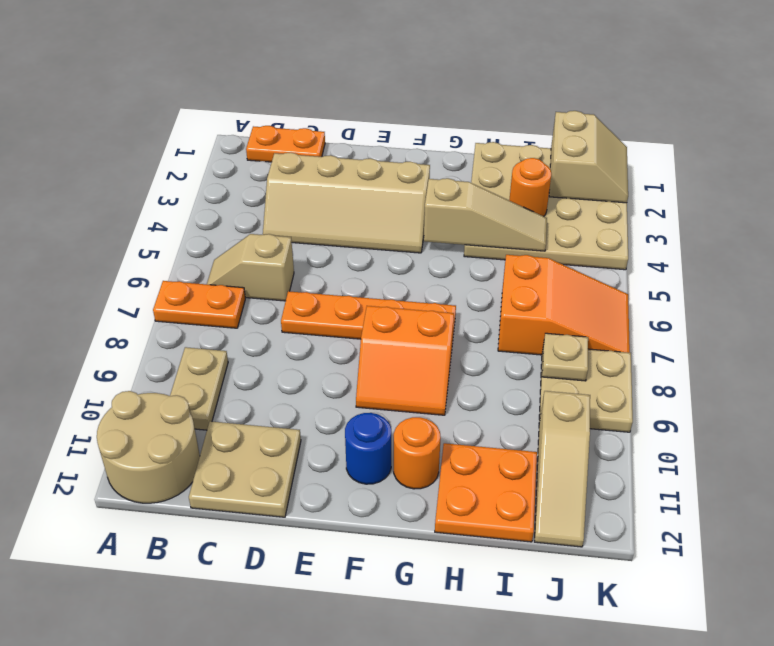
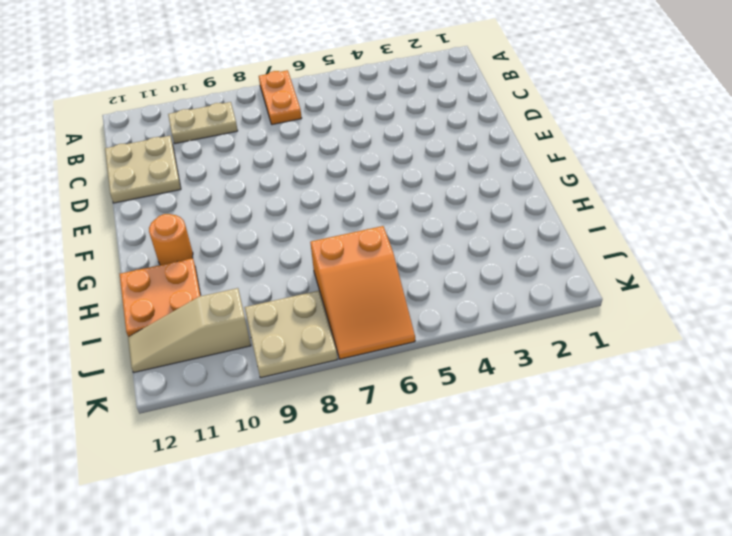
none -> tan 2x2 round brick [97,391,200,503]
none -> orange 1x2 plate [246,126,325,162]
none -> tan 1x2 slope [207,234,294,301]

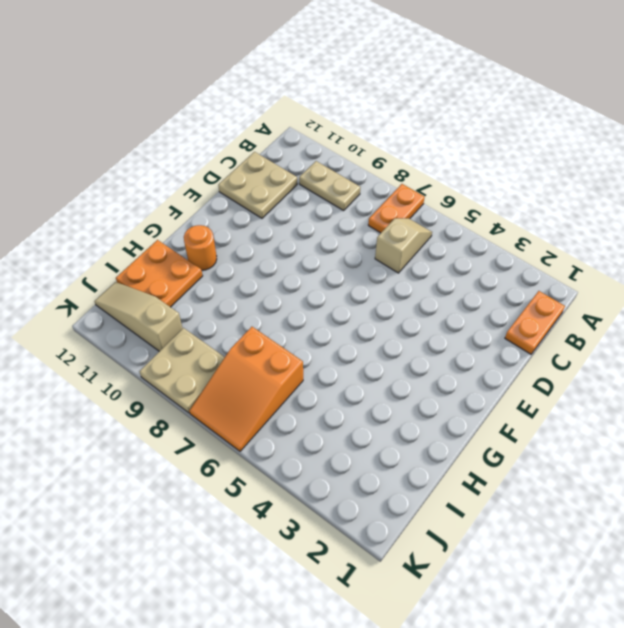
none -> tan 2x2 round brick [97,391,200,503]
none -> tan 2x4 slope [263,152,430,253]
none -> orange 1x4 plate [281,291,456,344]

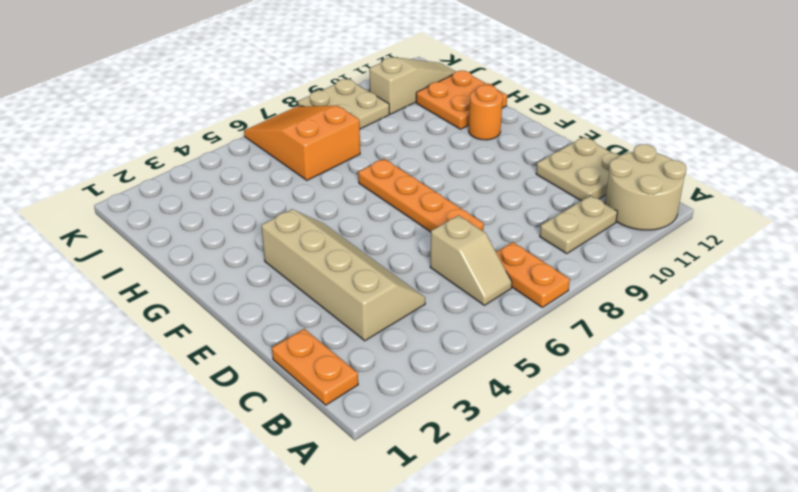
none -> orange 2x2 slope [356,306,454,415]
none -> blue 1x1 round brick [345,413,391,484]
none -> tan 4x4 plate [464,142,628,270]

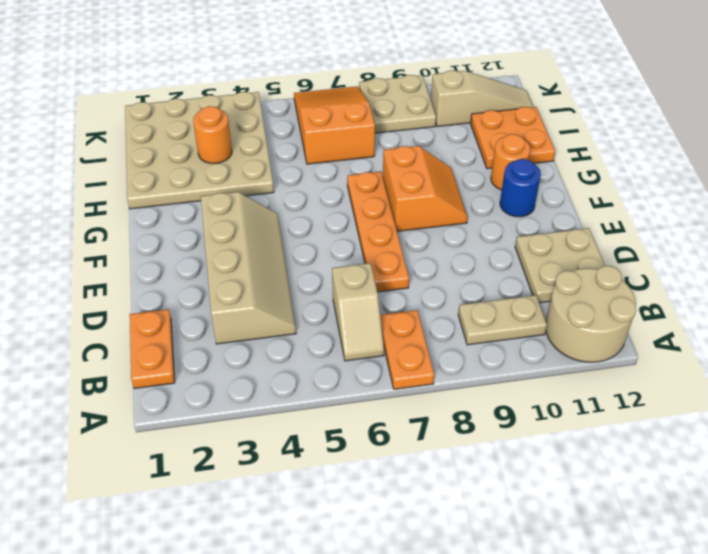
none -> tan 1x3 slope [424,178,547,251]
none -> tan 2x2 slope [549,111,628,203]
none -> tan 1x1 plate [542,333,588,381]

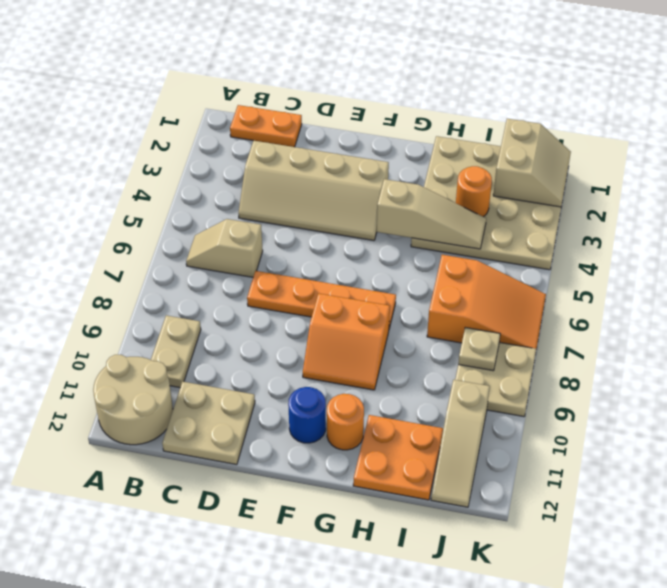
none -> orange 1x2 plate [153,281,245,328]

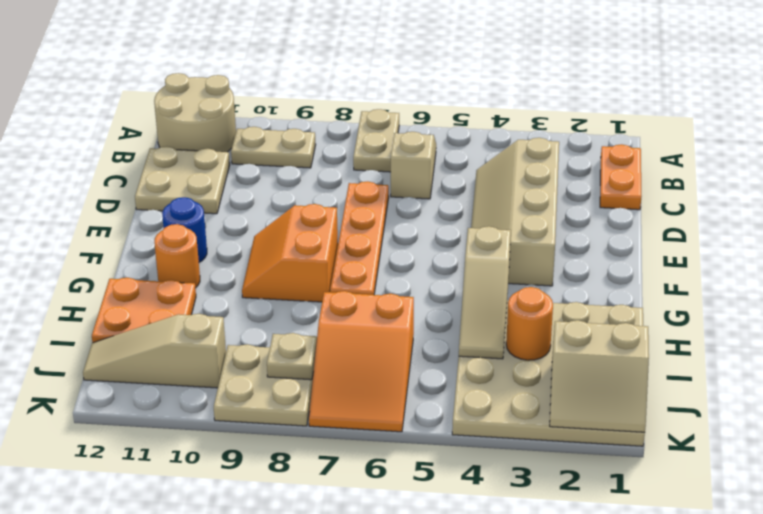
tan 1x2 plate [353,109,399,172] -> orange 1x2 plate [153,281,245,328]

